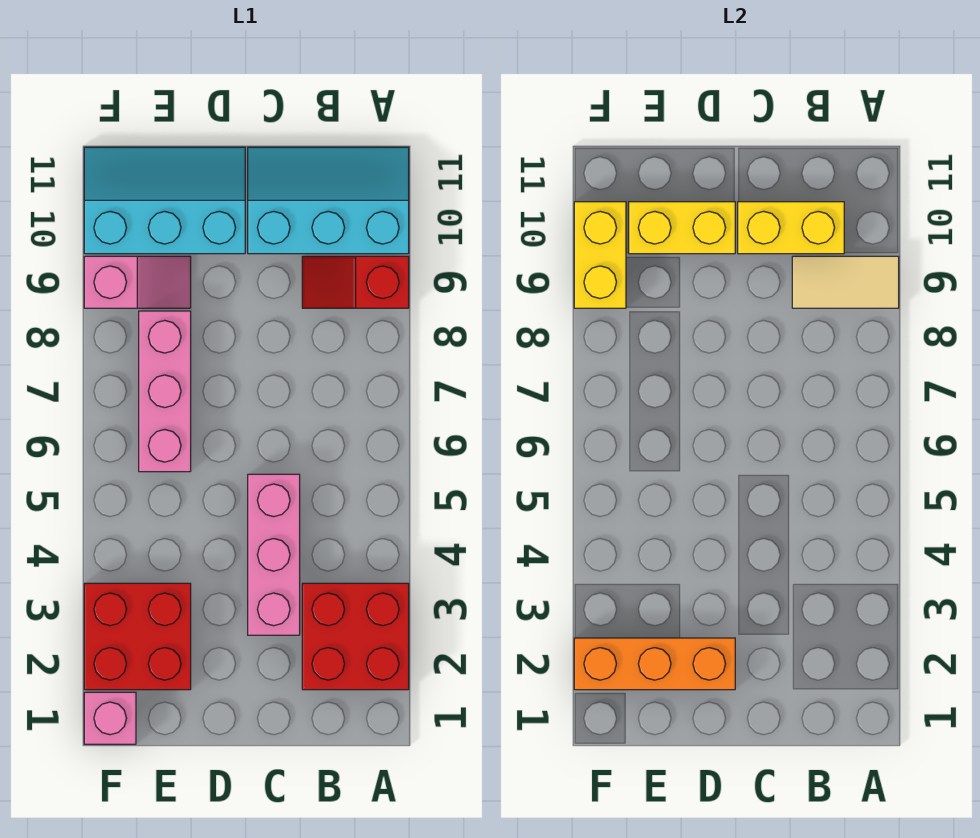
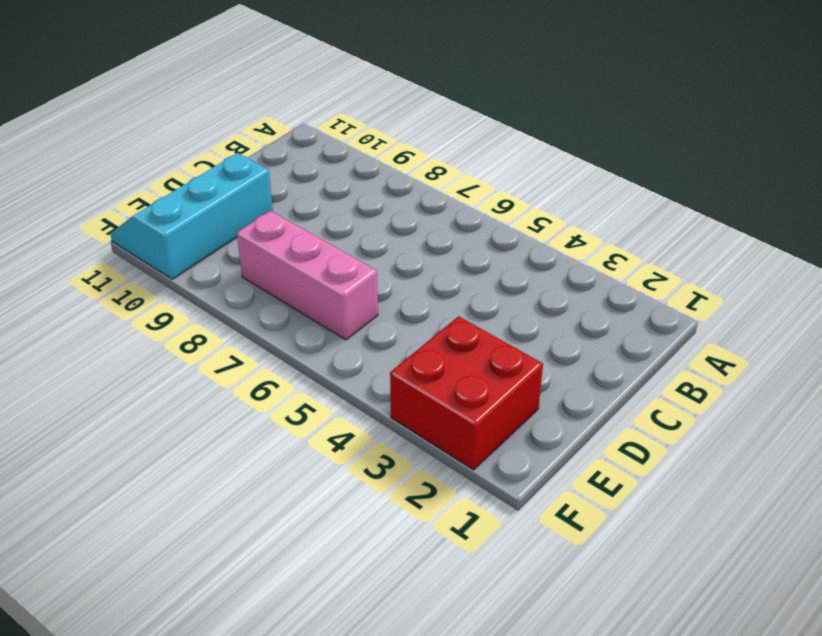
none -> red 2x2 brick [302,583,409,690]
none -> red 1x2 slope [302,256,409,308]
none -> cyan 2x3 slope [248,147,409,254]

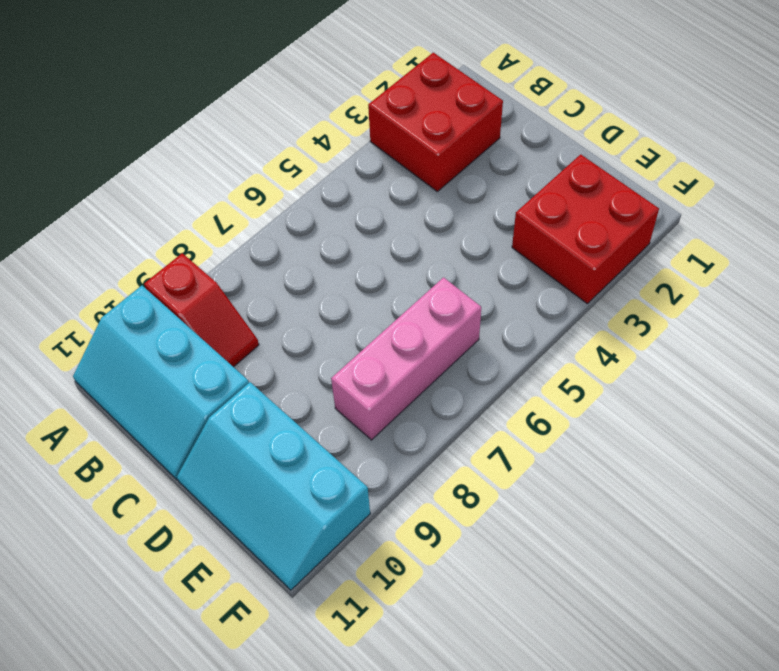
none -> pink 1x3 brick [248,474,300,635]
none -> pink 1x2 slope [84,256,191,308]
none -> pink 1x1 brick [84,692,136,744]

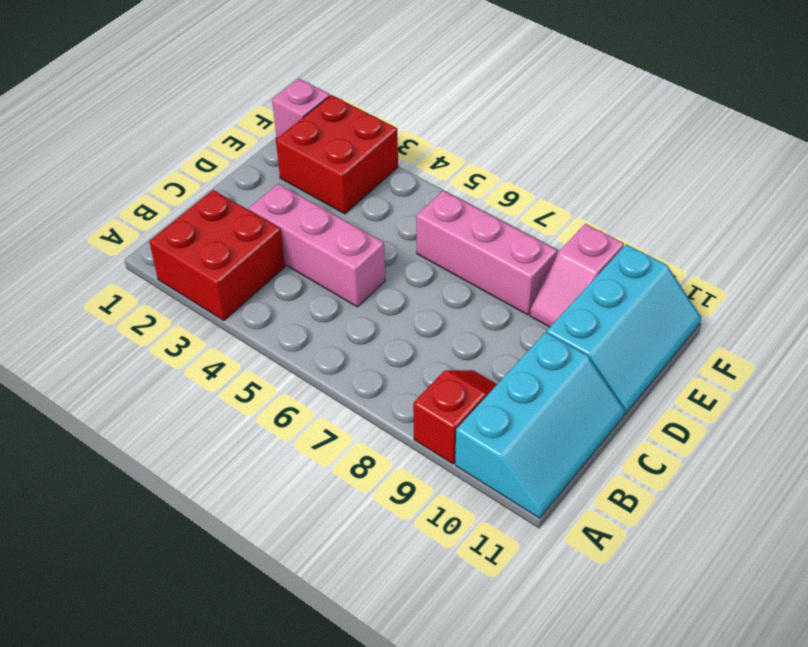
none -> tan 1x2 tile [792,256,899,308]
none -> yellow 1x2 brick [738,202,844,254]
none -> orange 1x3 brick [574,638,735,690]

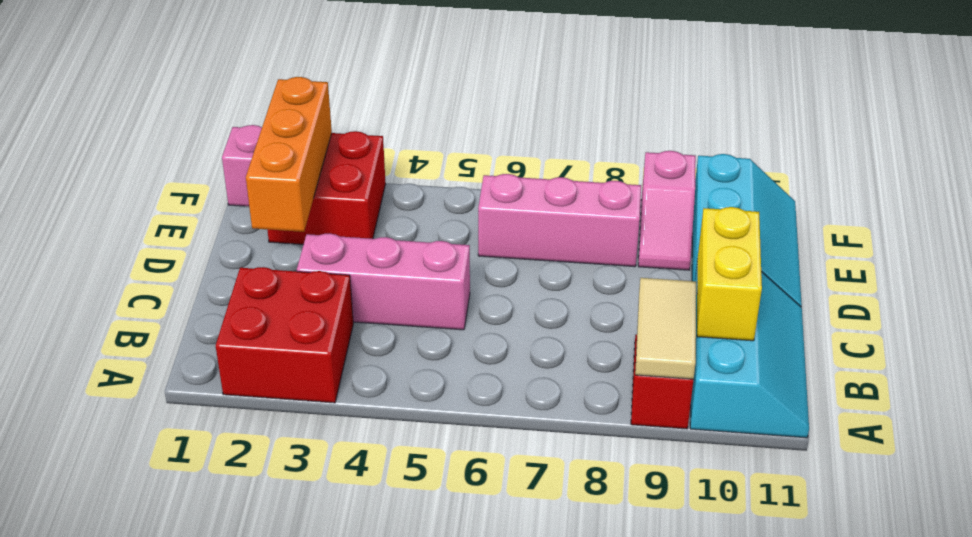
none -> yellow 1x2 brick [629,202,735,254]
none -> yellow 1x2 brick [574,202,626,308]

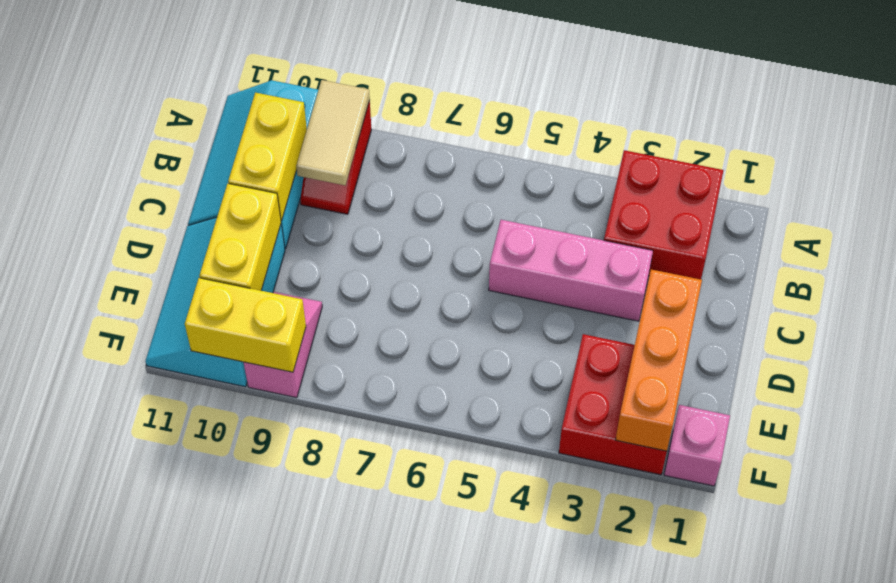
none -> pink 1x3 brick [139,311,191,472]

